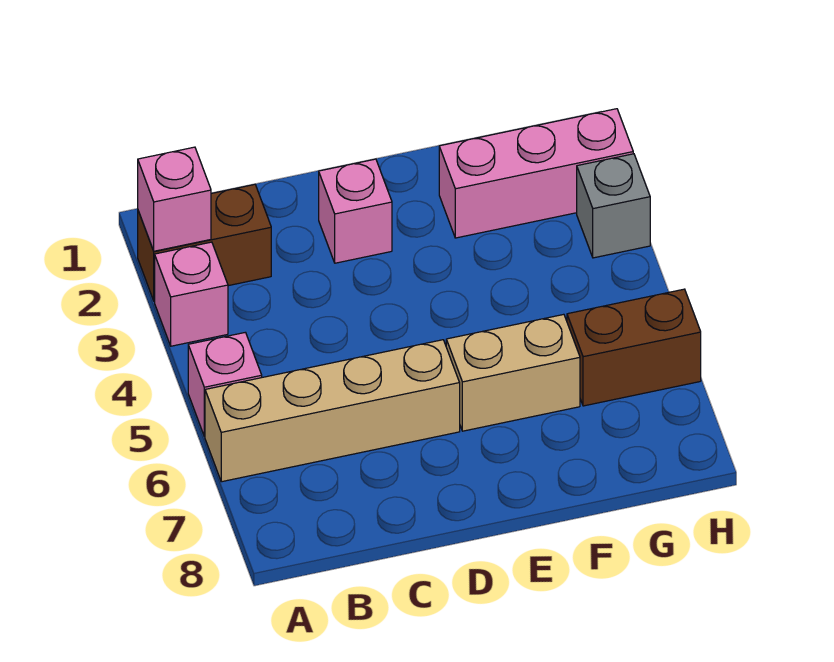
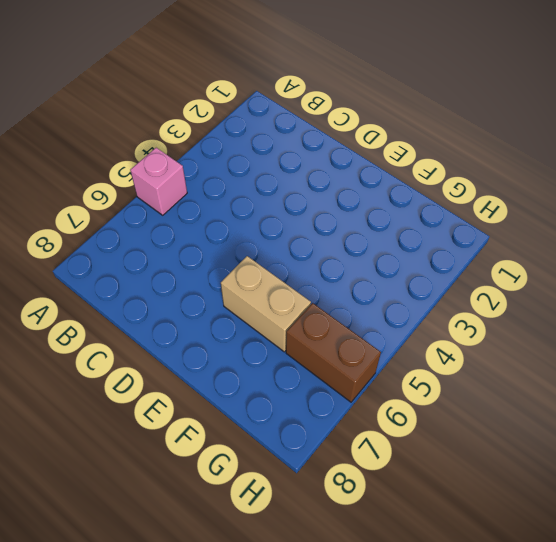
none -> brown 1x2 brick [138,184,271,301]
none -> pink 1x1 brick [155,242,228,346]

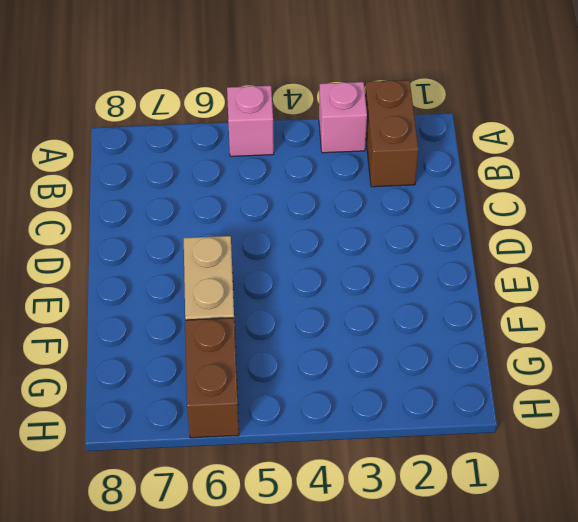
none -> tan 1x4 brick [205,340,460,482]
none -> pink 1x1 brick [319,159,392,263]

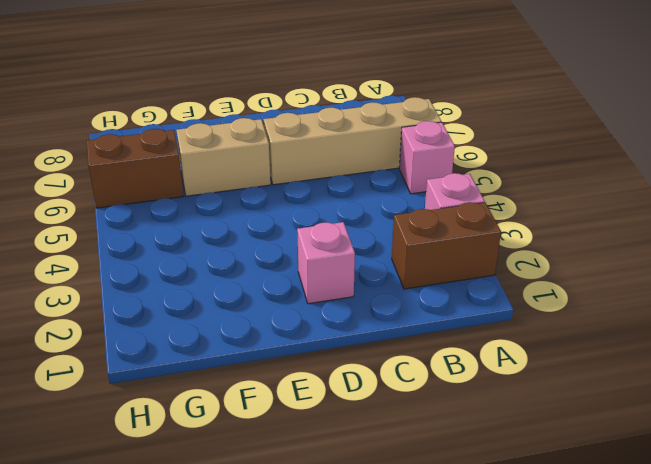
none -> pink 1x3 brick [439,109,633,238]
none -> grey 1x1 brick [577,154,650,258]

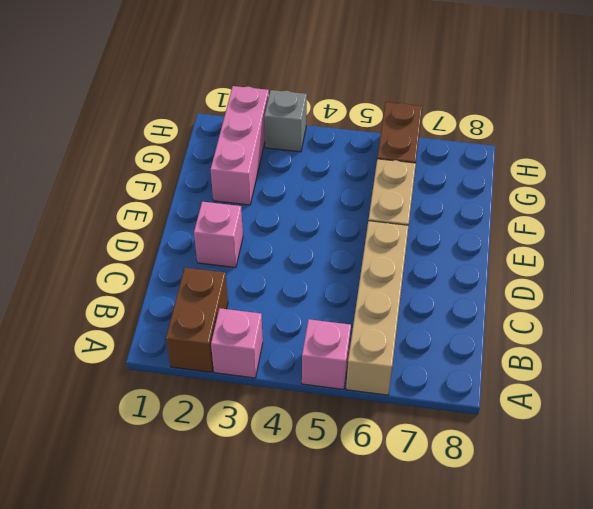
none -> pink 1x1 brick [138,147,211,251]

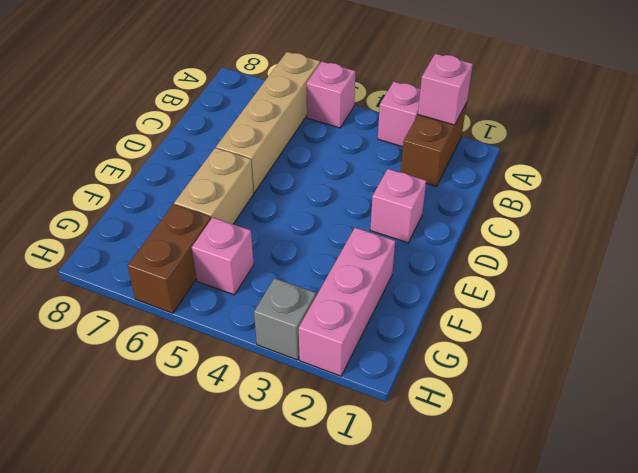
pink 1x1 brick [192,217,254,295] -> none

